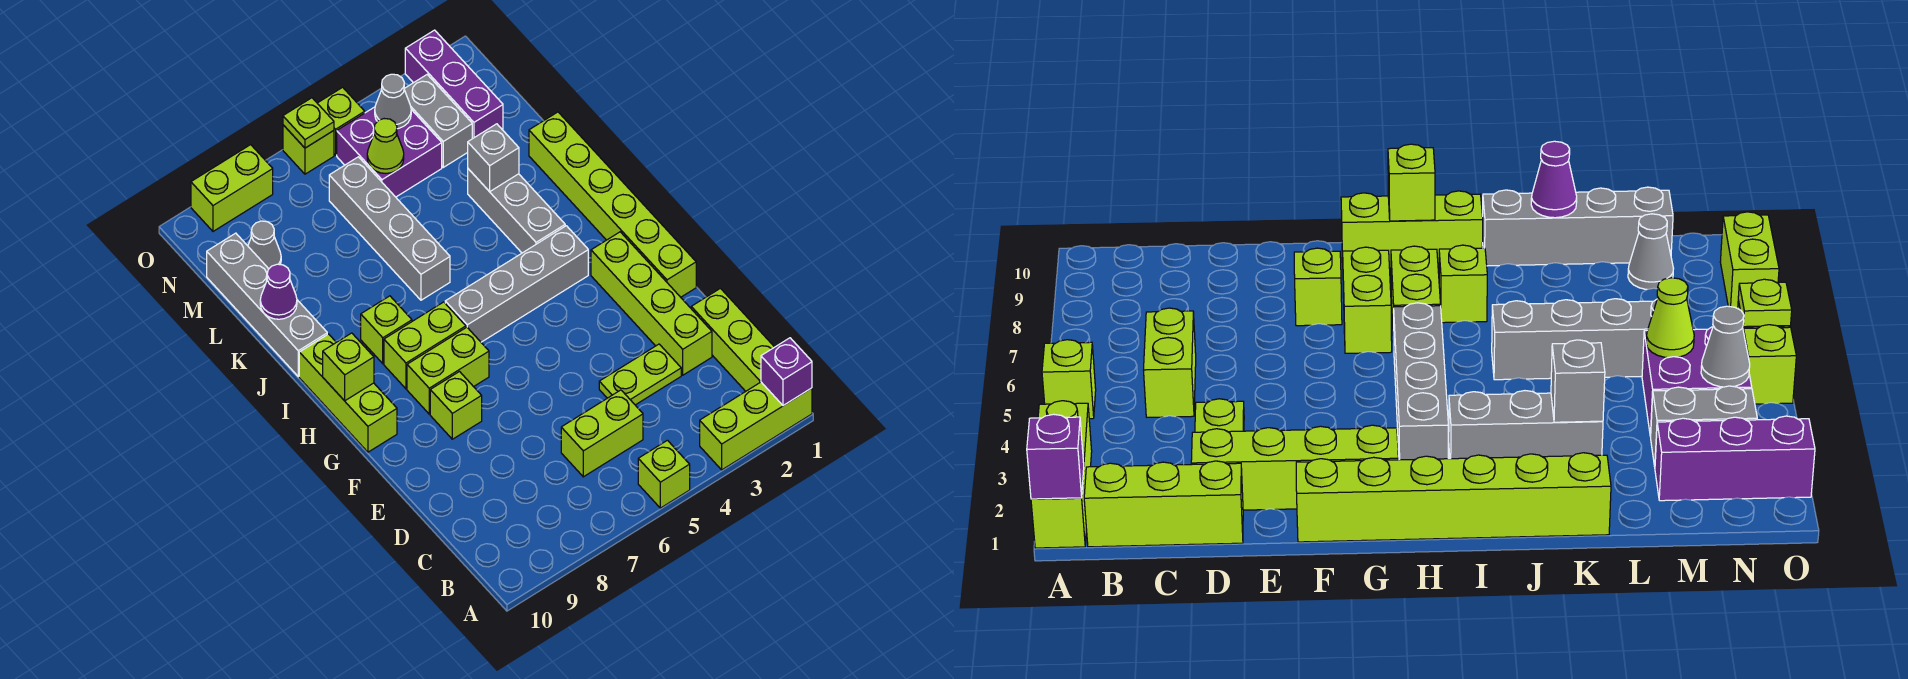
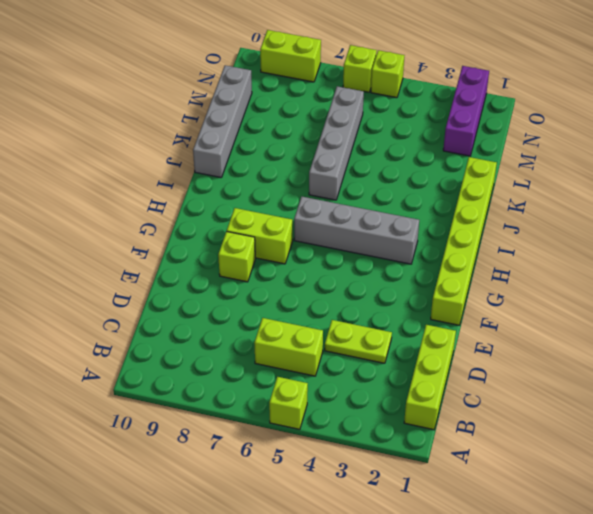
none -> lime 1x3 brick [700,382,812,470]
none -> lime 1x4 brick [591,232,712,375]
none -> lime 1x3 brick [299,334,397,452]
none -> lime 1x2 brick [384,302,466,389]

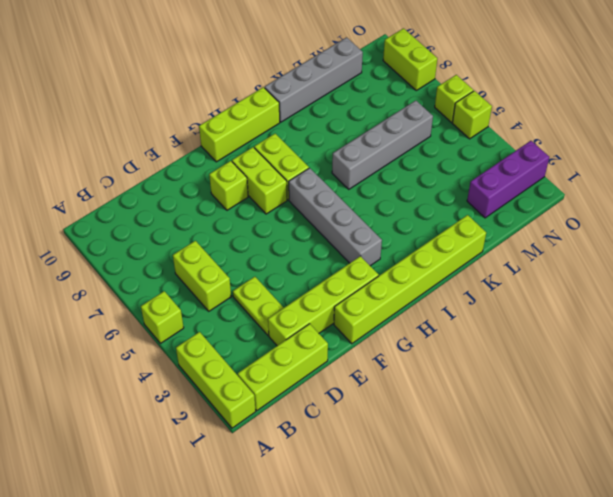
none -> grey 1x3 brick [468,169,565,253]
none -> lime 1x1 brick [361,296,412,364]
none -> grey 1x2 brick [404,75,472,167]
none -> purple 2x2 brick [337,107,442,197]

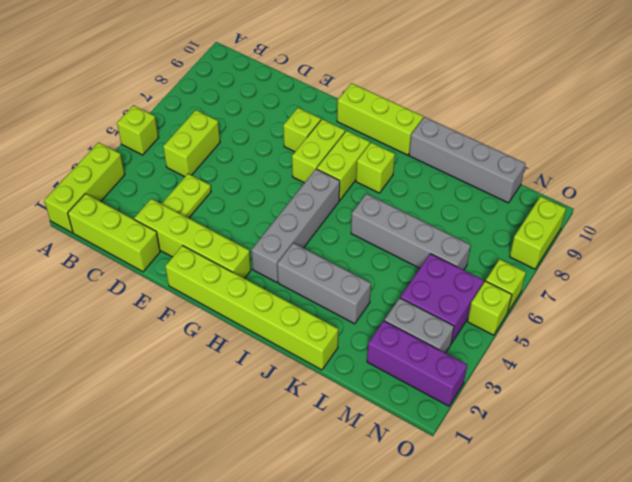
none -> grey 1x1 cone [248,221,281,269]
none -> purple 1x1 brick [761,338,812,406]
none -> lime 1x1 brick [323,333,374,401]
none -> grey 1x1 brick [468,124,519,192]

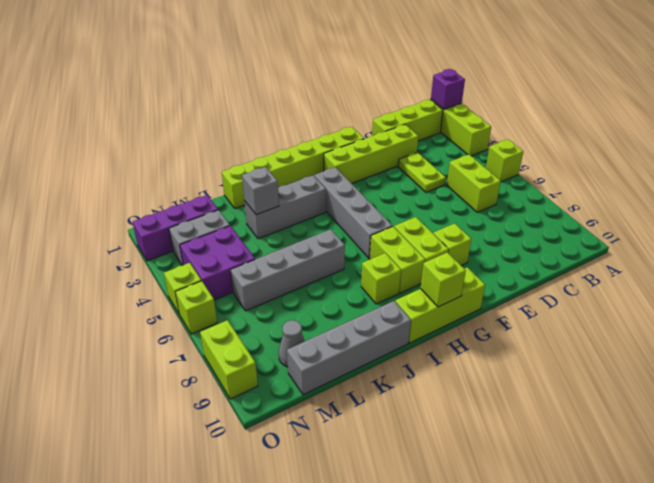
none -> purple 1x1 cone [260,264,297,319]
none -> lime 1x1 cone [367,119,404,173]
none -> grey 1x1 cone [375,74,411,129]
none -> lime 1x1 plate [283,98,334,148]

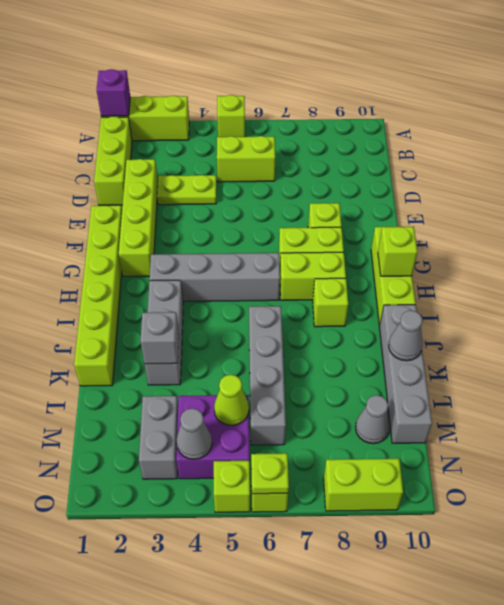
grey 1x1 cone [389,310,423,361] -> purple 1x1 cone [260,264,297,319]
none -> purple 1x3 brick [405,30,503,139]

